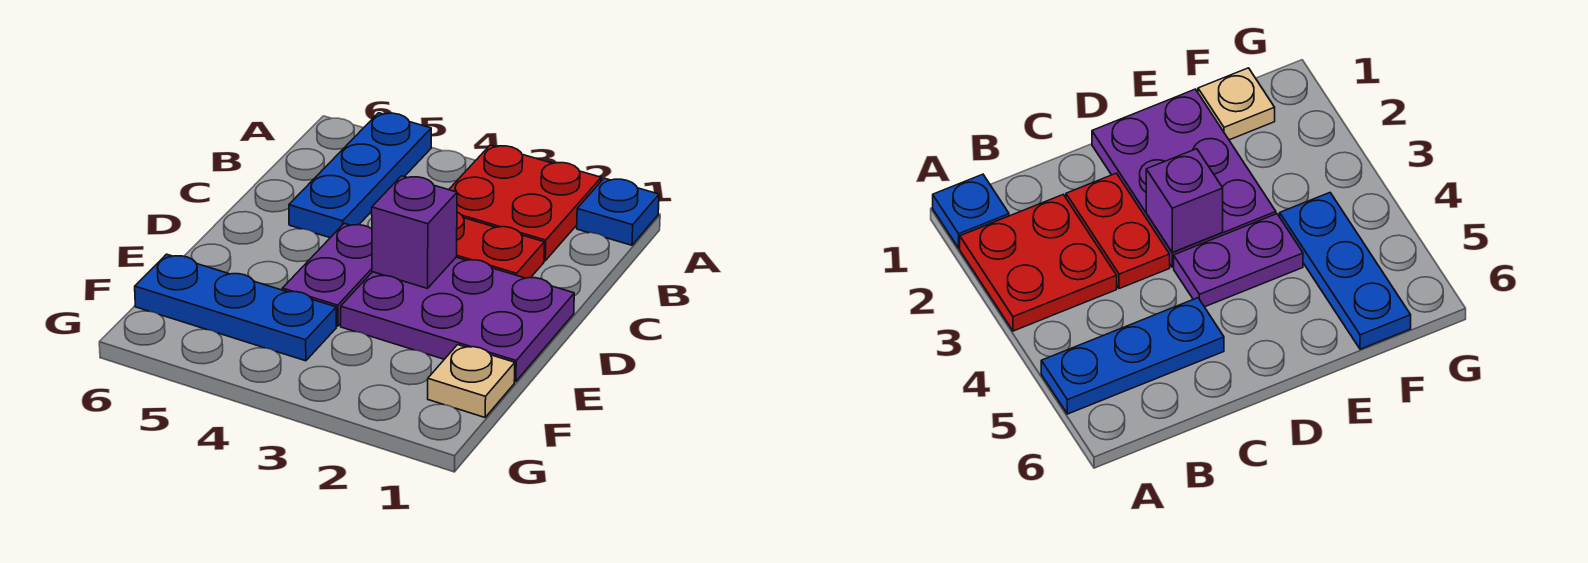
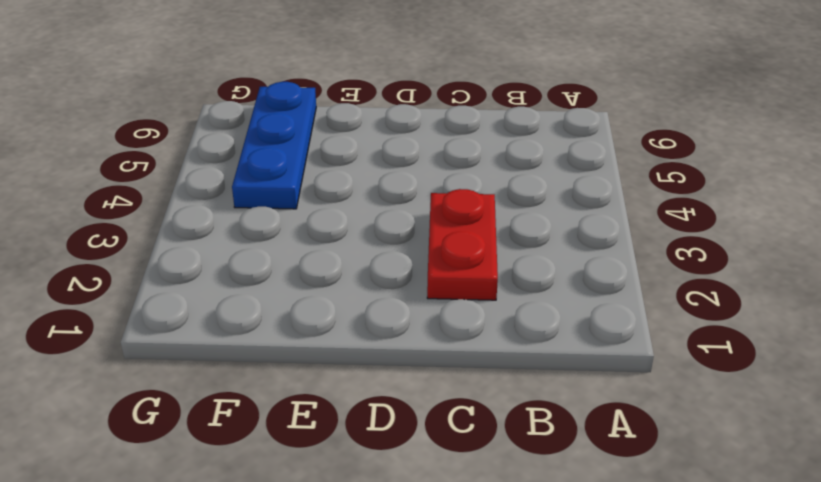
none -> blue 1x1 plate [577,178,659,245]
none -> red 2x2 plate [449,145,601,261]

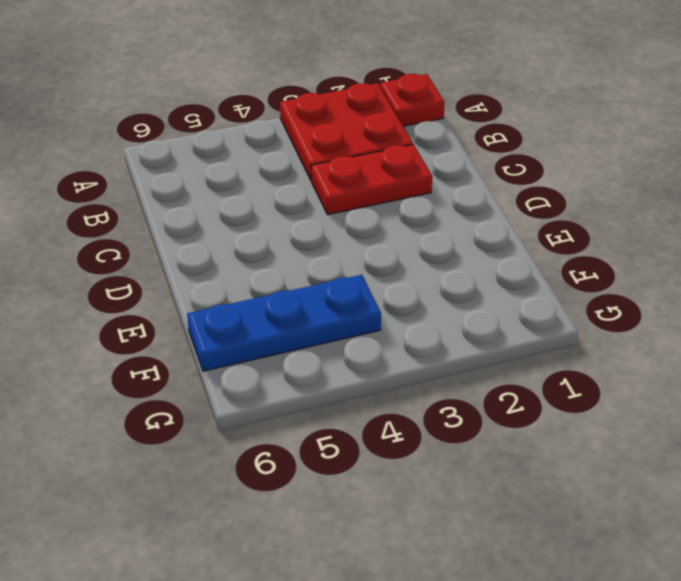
red 1x1 plate [380,74,445,126] -> blue 1x1 plate [577,178,659,245]
none -> blue 1x3 plate [289,113,431,238]
none -> purple 2x3 plate [341,257,574,382]

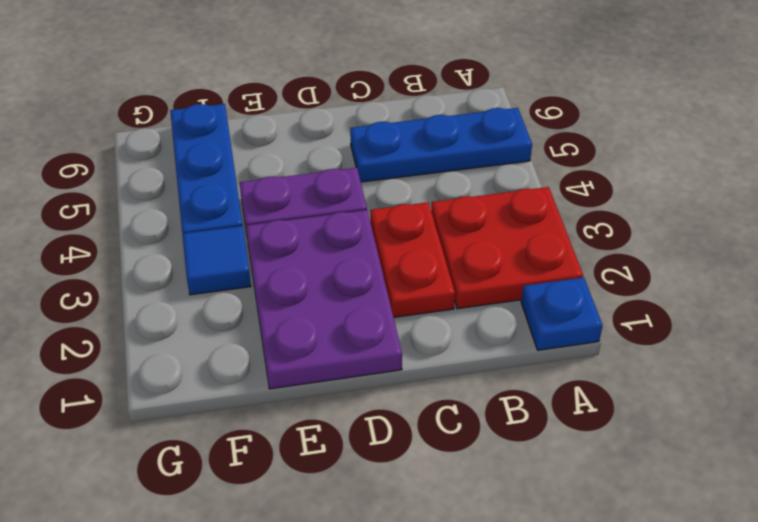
blue 1x1 tile [182,226,251,295] -> none
none -> tan 1x1 plate [428,345,515,417]
none -> purple 1x1 brick [372,176,457,288]

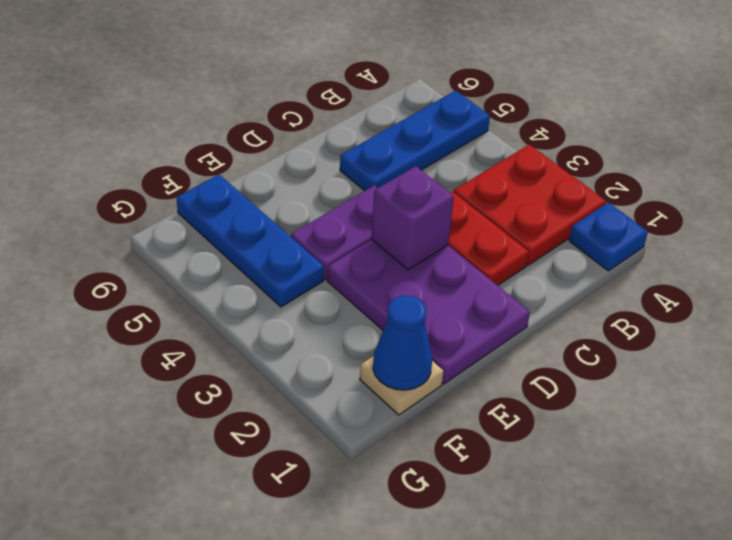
blue 1x1 cone [373,295,432,390] -> none

